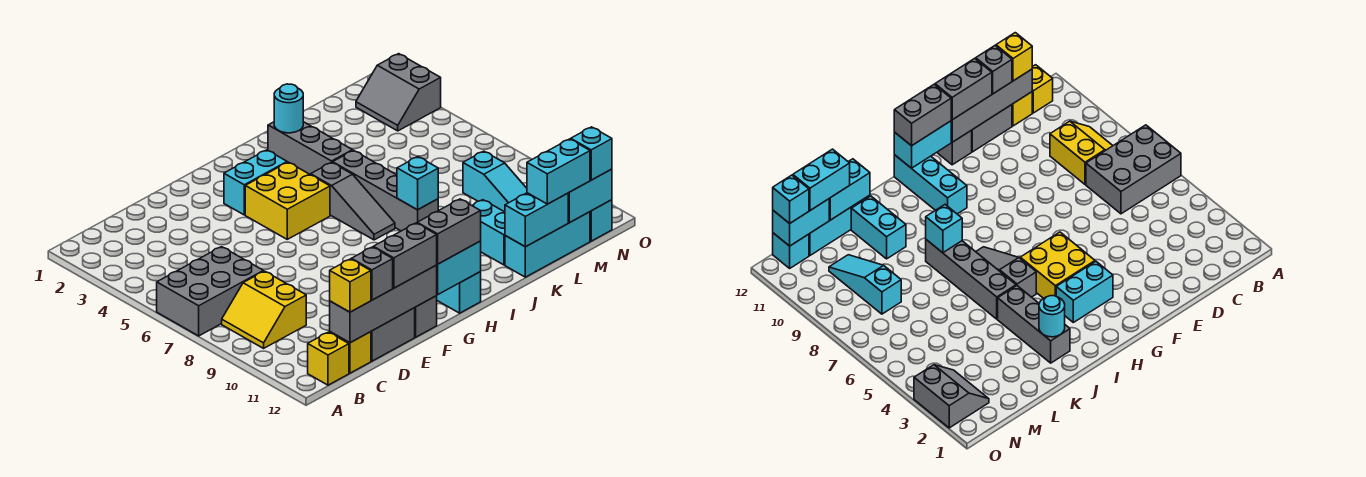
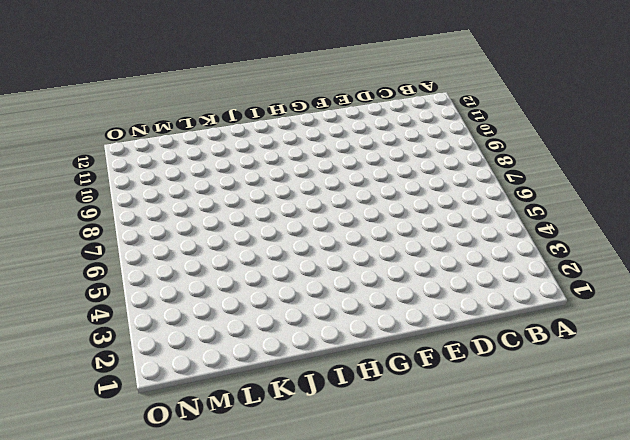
none -> grey 2x3 brick [157,247,263,336]
none -> yellow 2x2 slope [222,271,306,348]
none -> yellow 1x1 brick [308,332,349,385]

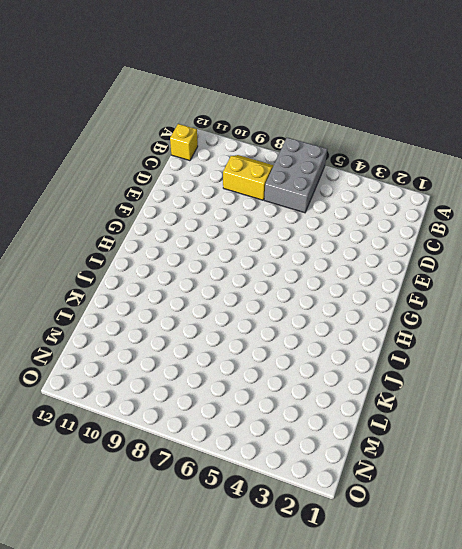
none -> yellow 1x1 brick [330,332,371,373]
none -> grey 1x2 brick [371,308,415,361]
none -> grey 1x1 brick [415,296,437,337]

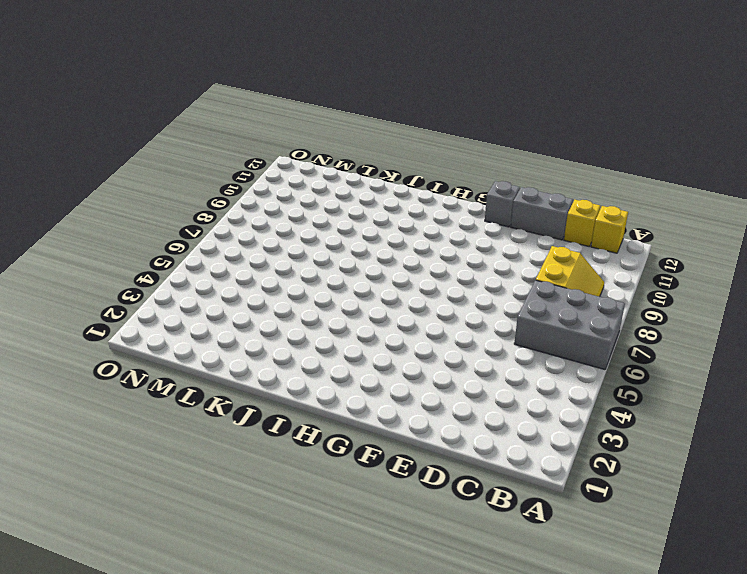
none -> cyan 1x2 brick [224,150,287,215]
none -> yellow 2x2 brick [245,162,330,239]
none -> cyan 1x3 brick [436,272,481,313]

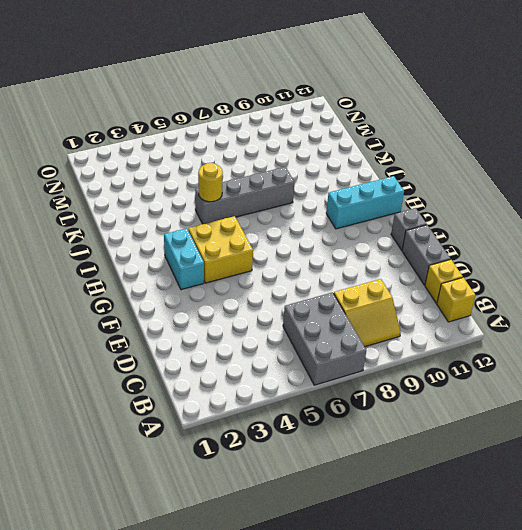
yellow 1x1 round brick [198,163,223,202] -> none
none -> grey 1x3 slope [311,162,395,240]
none -> grey 1x3 brick [268,122,352,175]
none -> cyan 1x2 brick [472,200,505,265]

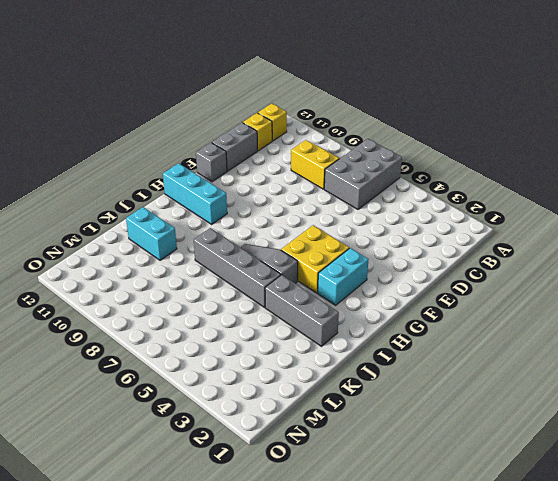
none -> cyan 1x3 brick [505,212,590,277]
none -> cyan 1x3 slope [463,151,527,212]
none -> grey 2x2 slope [356,54,441,131]

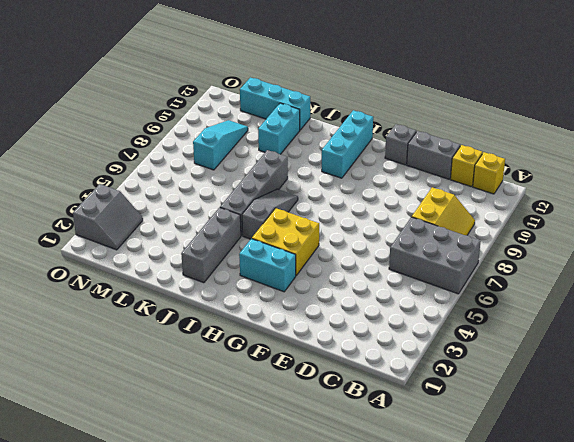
none -> cyan 1x1 brick [590,200,612,241]
none -> grey 1x4 brick [330,265,437,343]
none -> cyan 1x2 brick [437,241,481,294]

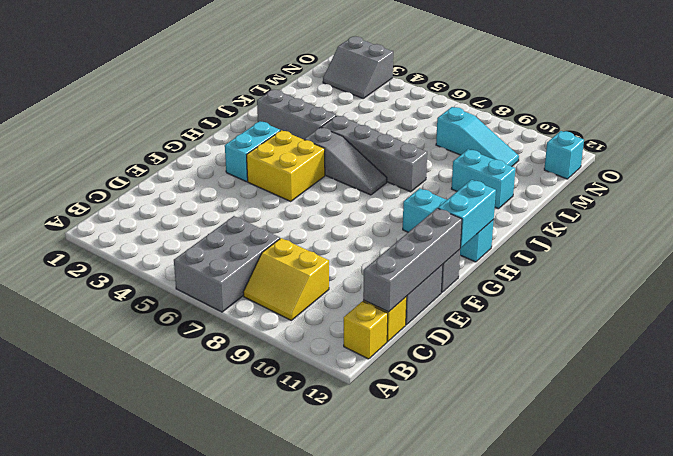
none -> cyan 1x3 brick [505,212,590,277]
none -> cyan 1x1 round brick [274,84,303,133]
none -> cyan 1x1 brick [397,157,438,210]

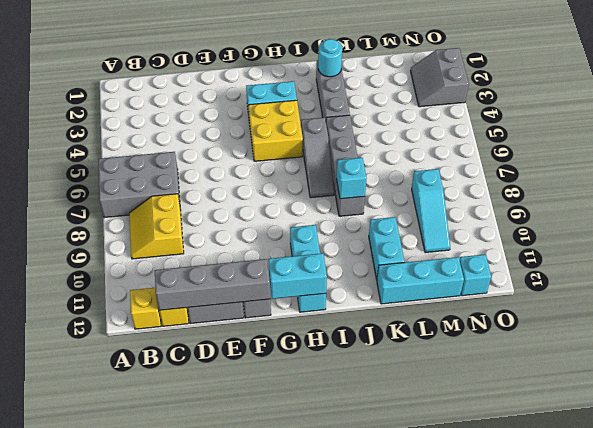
none -> cyan 1x2 brick [505,193,568,247]
none -> cyan 1x2 brick [568,169,612,223]
none -> yellow 1x1 brick [330,259,371,312]

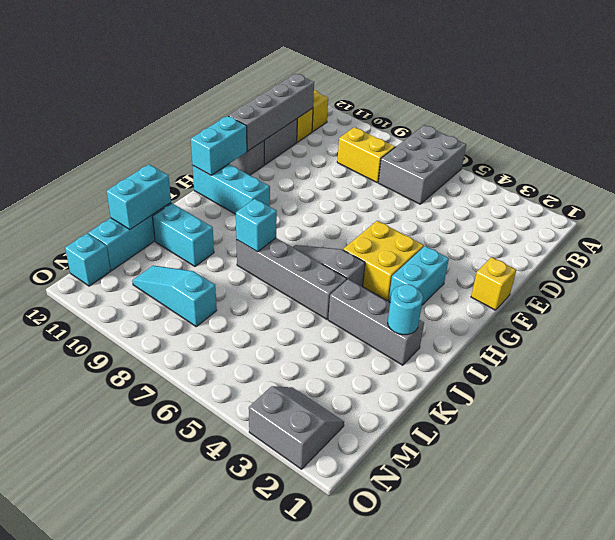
yellow 1x1 brick [471,257,516,310] -> yellow 1x1 brick moved to [330,259,371,312]
none -> cyan 1x2 brick [568,169,612,223]
none -> grey 1x1 brick [351,247,393,300]
none -> grey 1x2 brick [373,223,437,288]

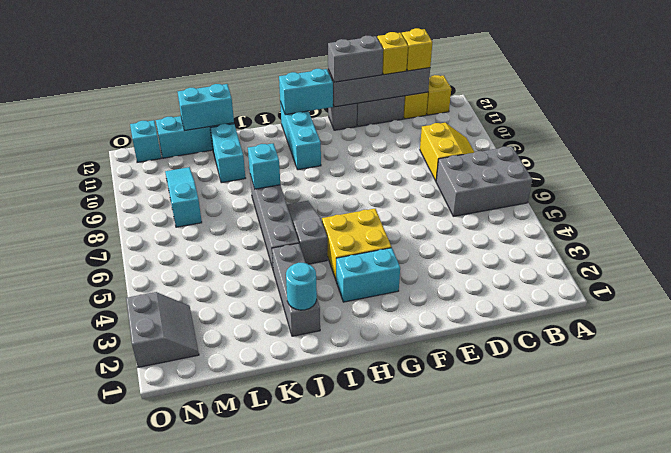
yellow 1x1 brick [377,32,408,75] -> grey 1x1 brick [351,247,393,300]
none -> cyan 1x2 brick [568,169,612,223]
none -> grey 1x2 brick [417,199,481,264]
none -> cyan 1x2 brick [527,139,590,204]

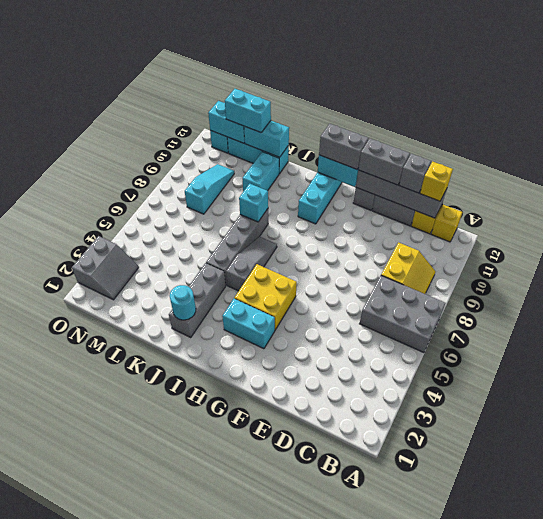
none -> cyan 1x1 brick [571,127,612,180]

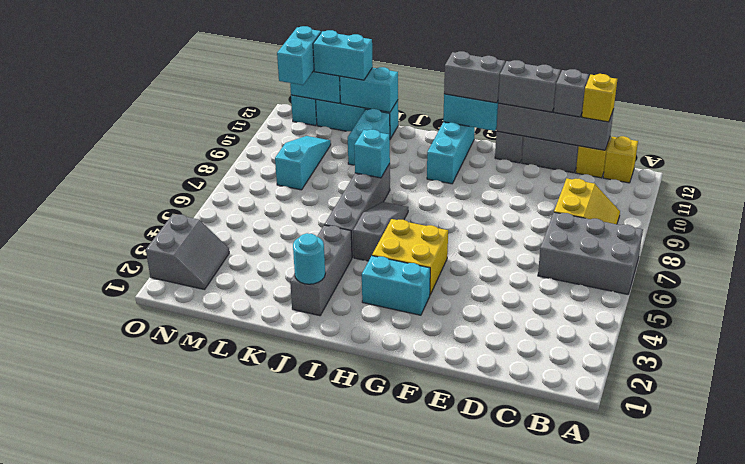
cyan 1x2 brick [277,26,321,85] -> cyan 1x1 brick [571,127,612,180]

